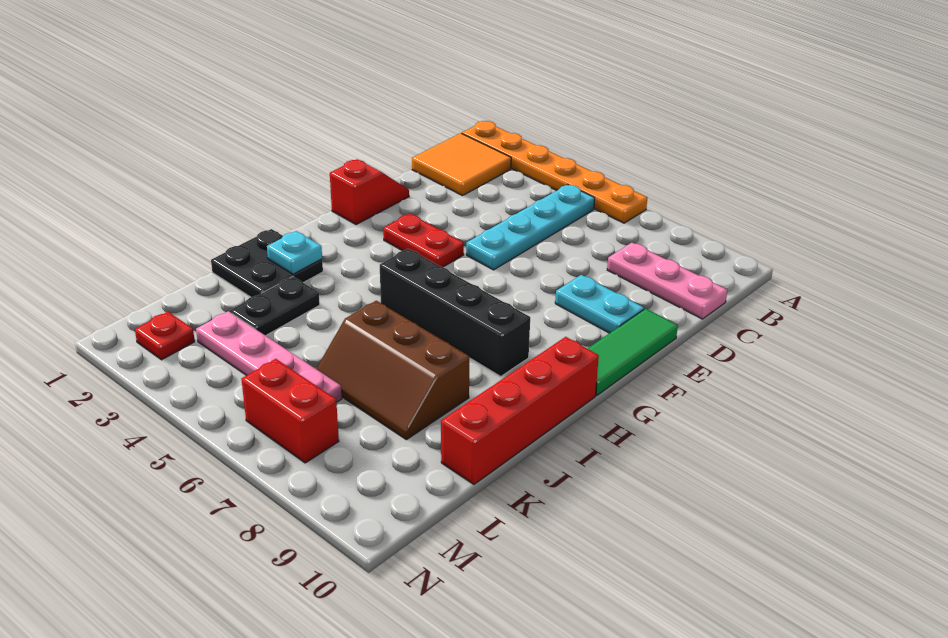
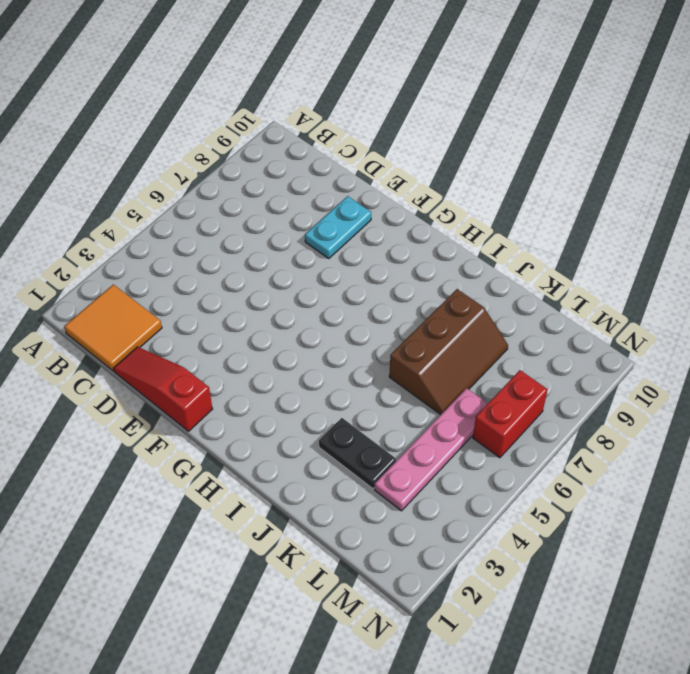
red 1x3 slope [113,347,212,431] -> red 1x2 slope [330,159,409,225]
none -> orange 1x6 plate [462,121,647,223]
none -> cyan 1x4 plate [466,185,595,270]
none -> pink 1x3 plate [607,243,727,319]

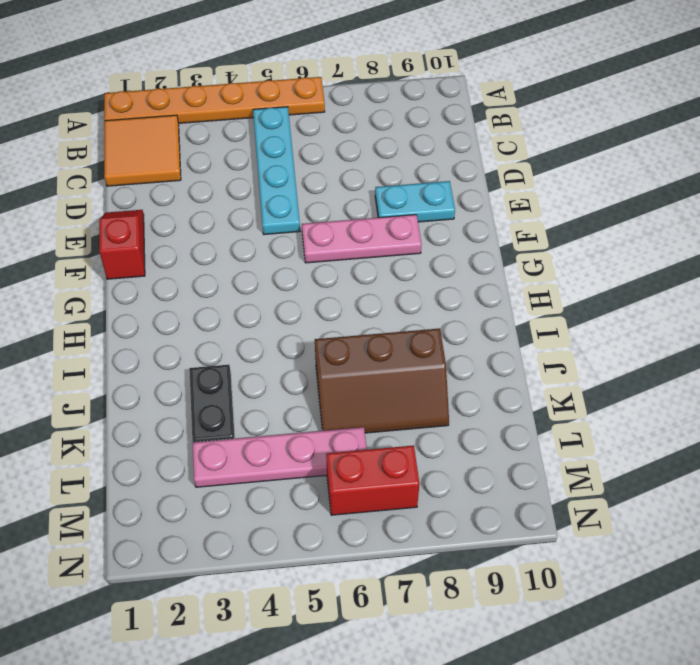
pink 1x3 plate [302,215,422,263] -> pink 1x3 plate moved to [607,243,727,319]
none -> green 1x3 tile [587,309,678,396]
none -> red 1x2 plate [383,214,464,267]
none -> black 1x4 brick [380,249,530,376]

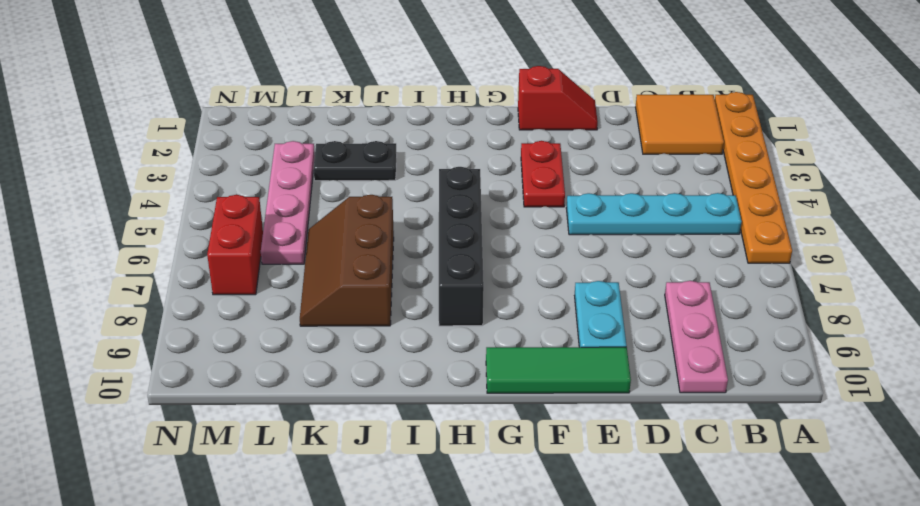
none -> red 1x4 brick [441,337,599,484]
none -> black 2x2 plate [211,229,323,297]
none -> red 1x1 plate [135,312,195,360]

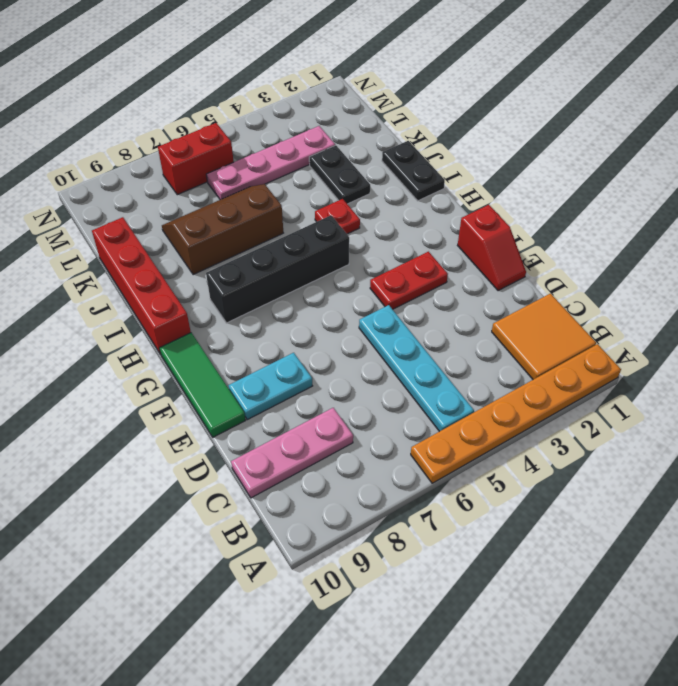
black 1x2 plate [382,141,445,201] -> black 2x2 plate [211,229,323,297]
red 1x1 plate [315,199,360,234] -> red 1x1 plate moved to [135,312,195,360]
none -> cyan 1x1 plate [267,231,322,274]

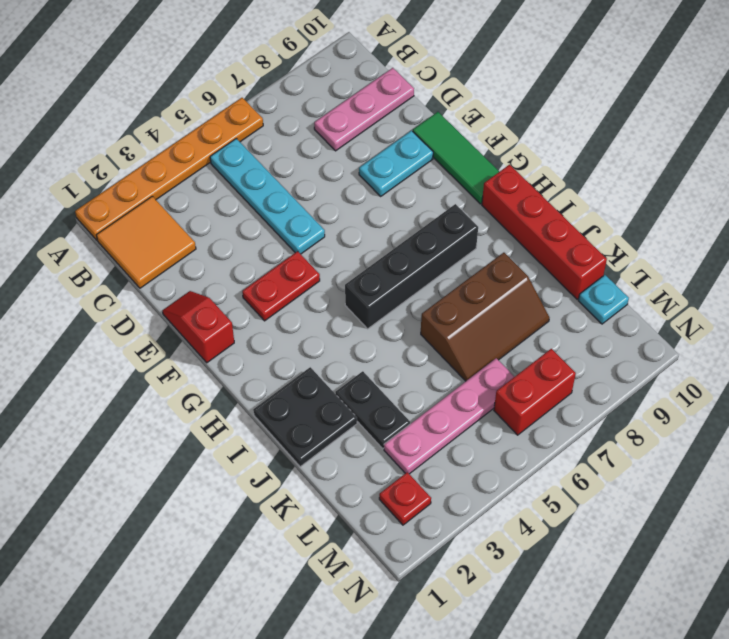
cyan 1x1 plate [578,275,629,324] -> cyan 1x1 plate moved to [267,231,322,274]

